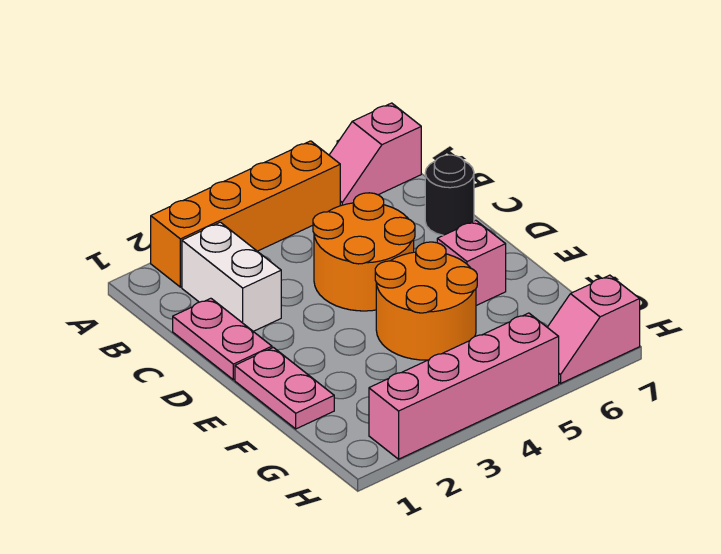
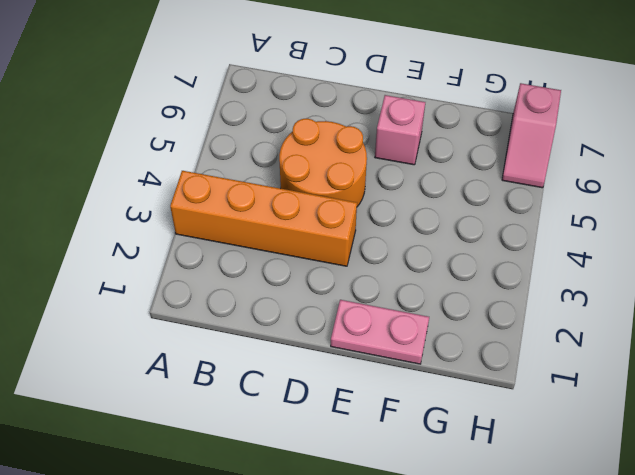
orange 1x4 brick [170,171,357,266] -> orange 1x4 brick turned to [151,141,340,287]
none -> pink 1x2 slope [329,103,421,206]
none -> white 1x2 brick [182,222,281,331]

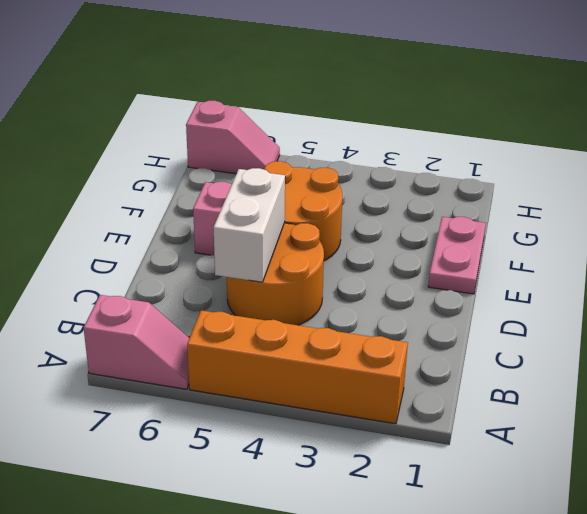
white 1x2 brick [214,168,285,282] -> white 1x2 brick moved to [182,222,281,331]
none -> pink 1x2 plate [173,298,272,380]
none -> black 1x1 round brick [425,155,474,235]

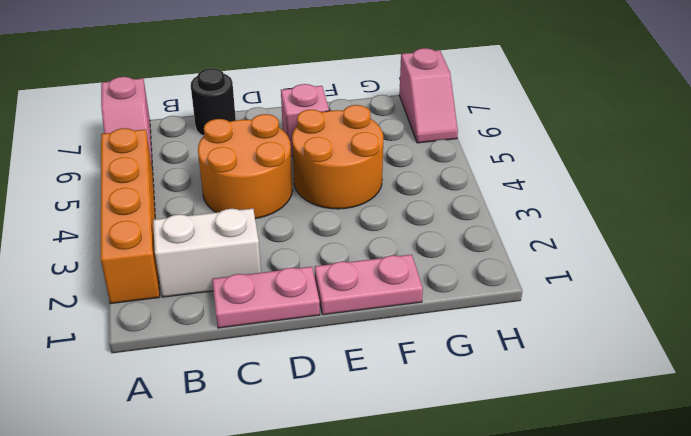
none -> pink 1x4 brick [369,313,559,459]

